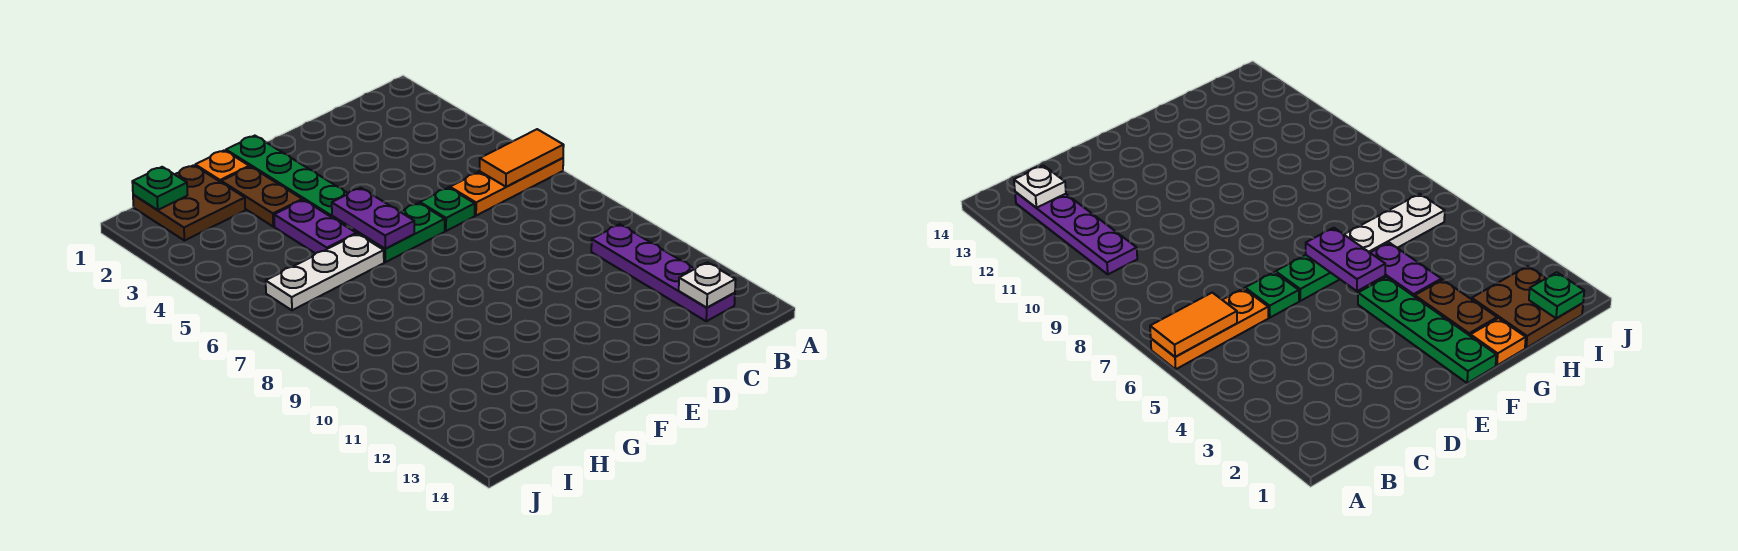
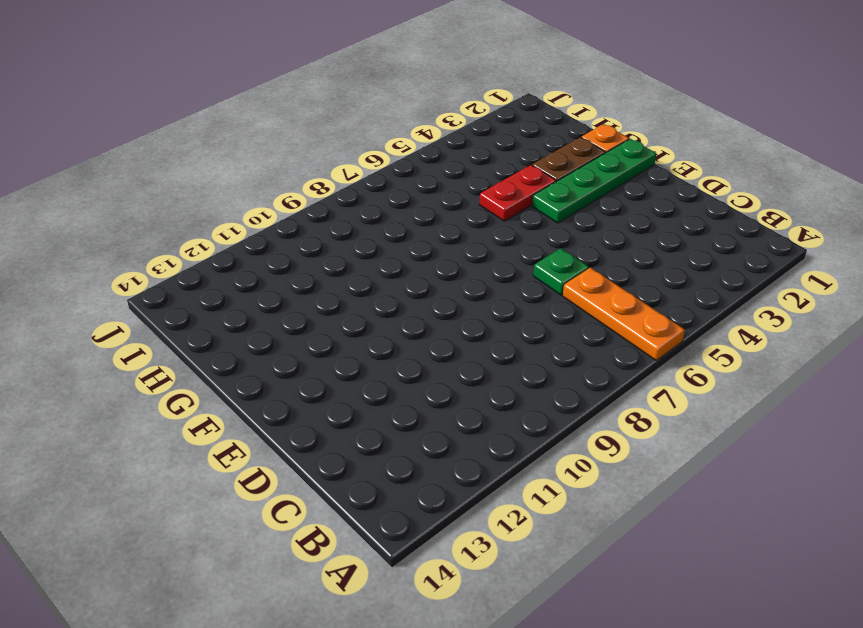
red 1x2 plate [479,165,556,221] -> purple 1x2 plate [274,200,356,254]
none -> purple 1x4 plate [591,224,735,321]
none -> green 1x2 plate [359,203,445,262]
none -> white 1x3 plate [266,234,384,310]

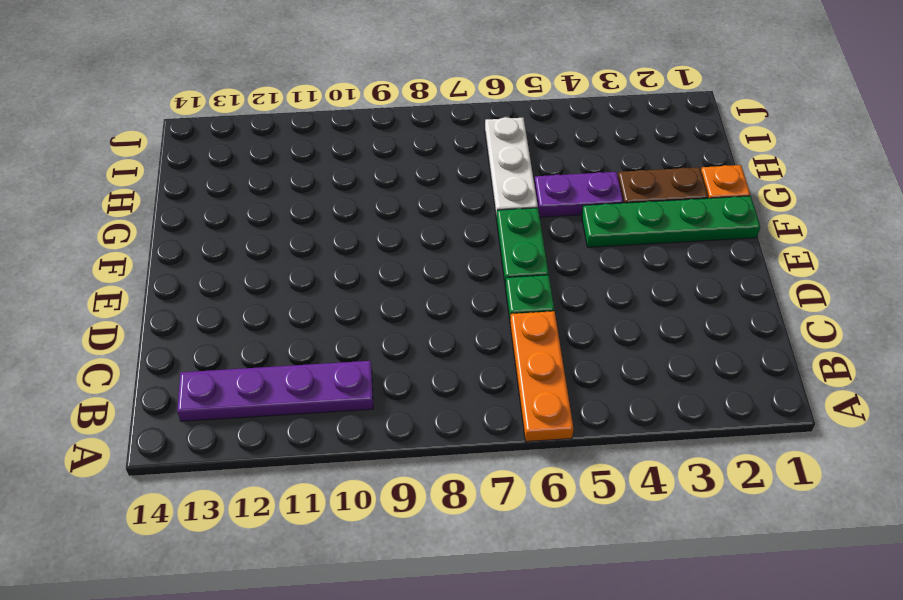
none -> brown 2x2 plate [133,165,245,241]
none -> orange 1x2 tile [480,129,564,187]
none -> white 1x1 plate [679,262,736,308]

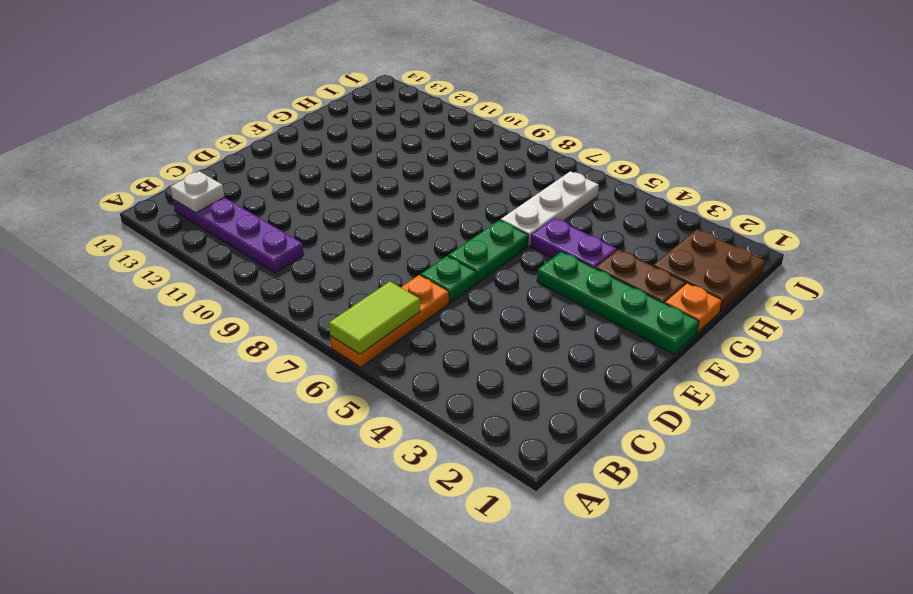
lime 1x2 tile [329,282,420,354] -> orange 1x2 tile [480,129,564,187]
none -> purple 1x2 plate [332,188,414,249]
none -> green 1x1 plate [132,167,187,210]

